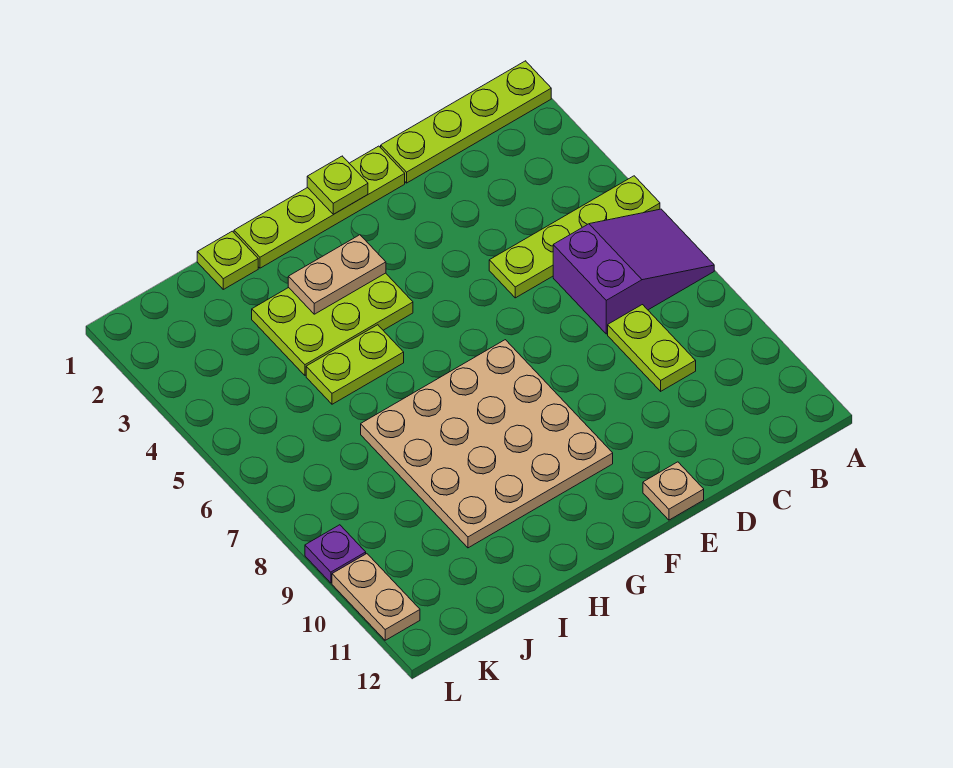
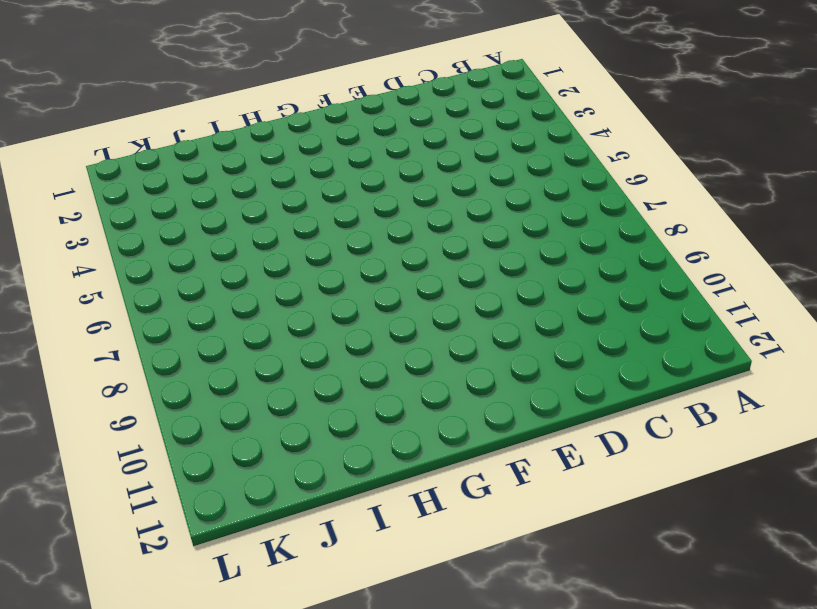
none -> lime 1x4 plate [381,61,551,183]
none -> lime 1x4 plate [489,176,660,298]
none -> purple 2x3 slope [553,209,714,334]

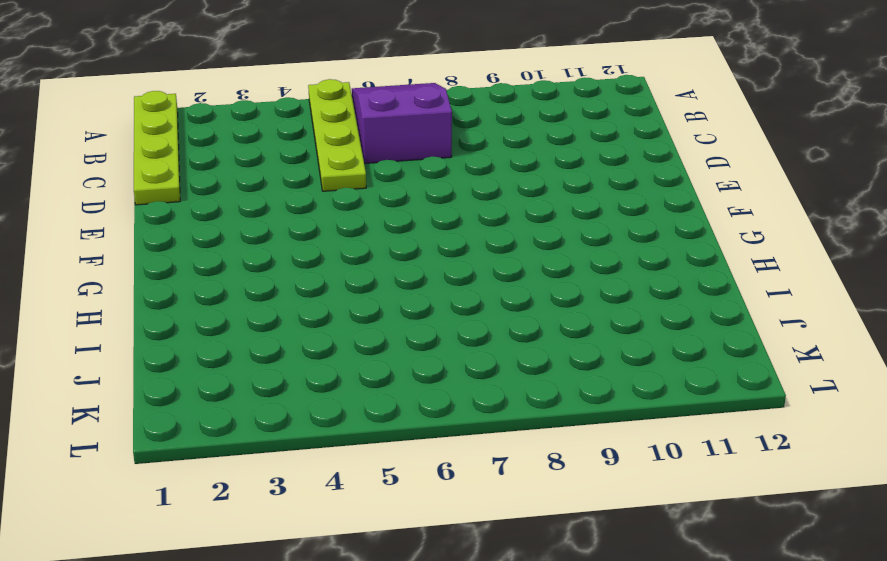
none -> lime 1x2 plate [608,305,696,391]
none -> lime 1x4 plate [234,146,405,268]
none -> tan 1x1 plate [643,462,704,520]

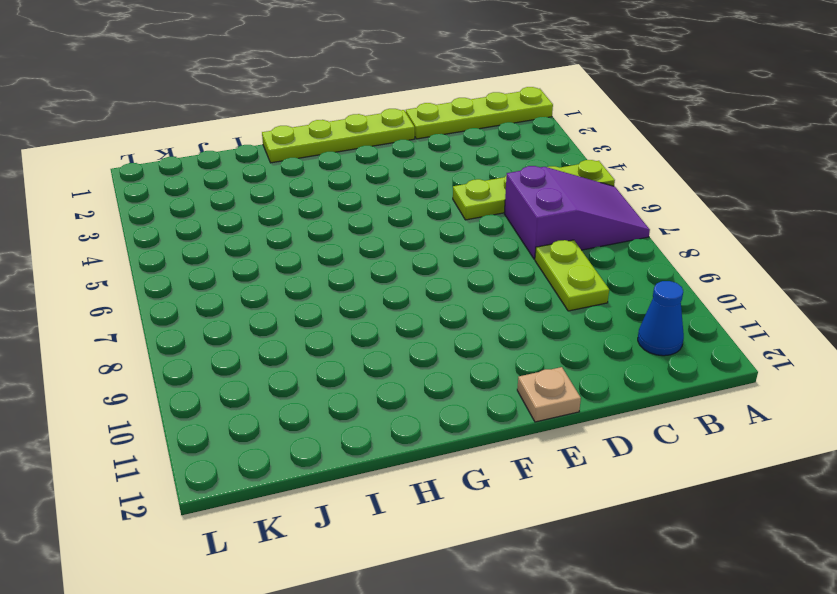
blue 1x1 cone [638,281,684,356] -> none
none -> tan 4x4 plate [361,340,613,548]
none -> lime 2x3 plate [252,273,413,375]
none -> lime 1x2 plate [306,325,404,404]

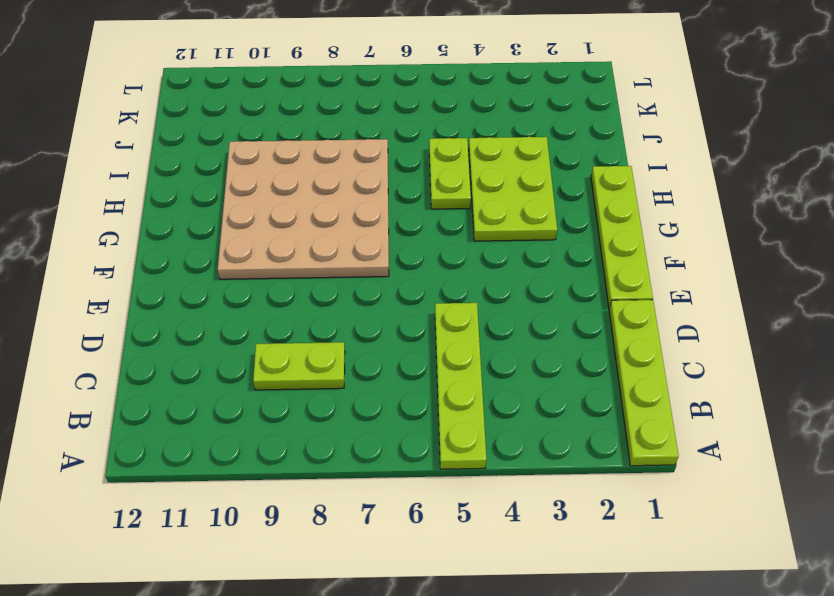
none -> purple 2x3 slope [553,209,714,334]
none -> tan 1x1 plate [643,462,704,520]
none -> lime 1x1 plate [197,231,258,289]

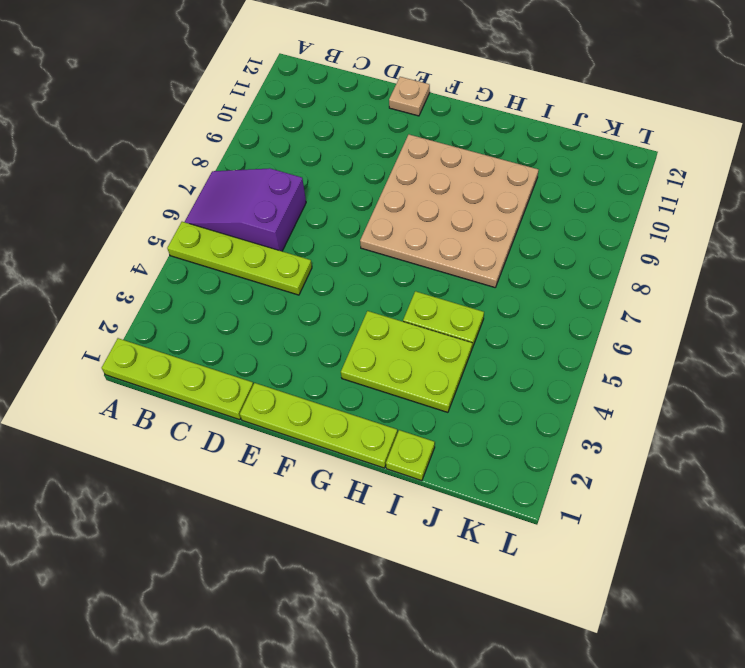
none -> lime 1x2 plate [608,305,696,391]
none -> purple 1x1 plate [305,525,366,583]
none -> tan 1x2 plate [332,554,420,640]

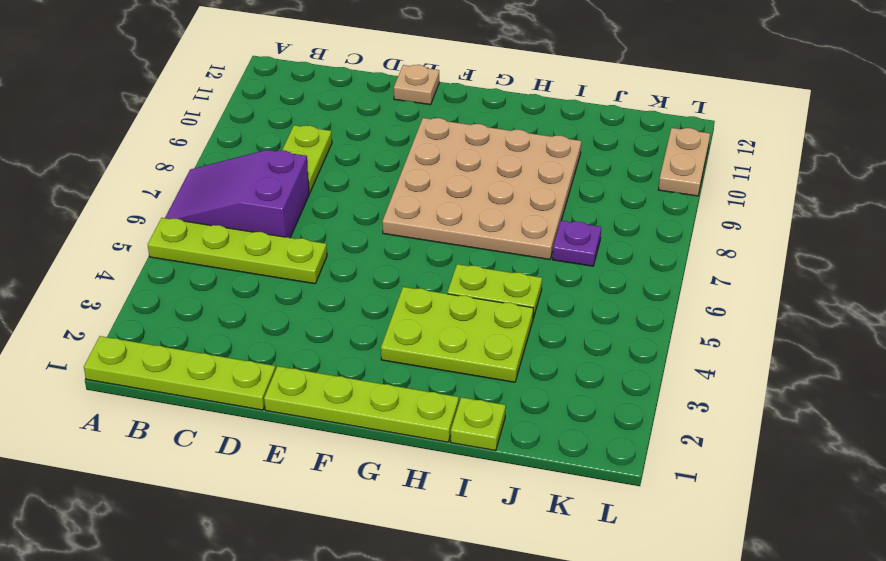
purple 1x1 plate [552,221,601,266] -> purple 1x1 plate moved to [305,525,366,583]
none -> lime 1x1 plate [307,156,368,214]
none -> tan 1x2 plate [288,235,386,314]

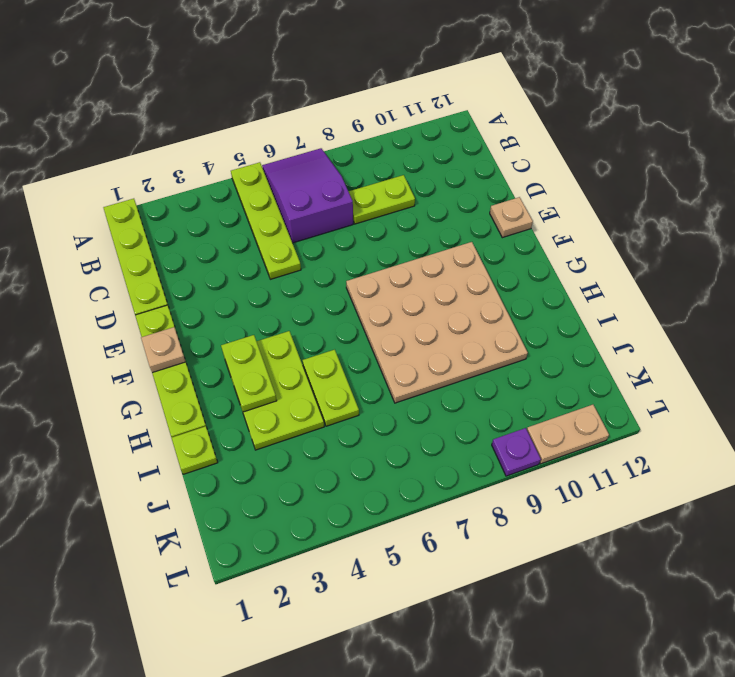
tan 1x1 plate [141,327,186,373] -> lime 1x1 plate [307,156,368,214]
lime 1x2 plate [221,335,277,412] -> tan 1x2 plate [288,235,386,314]

